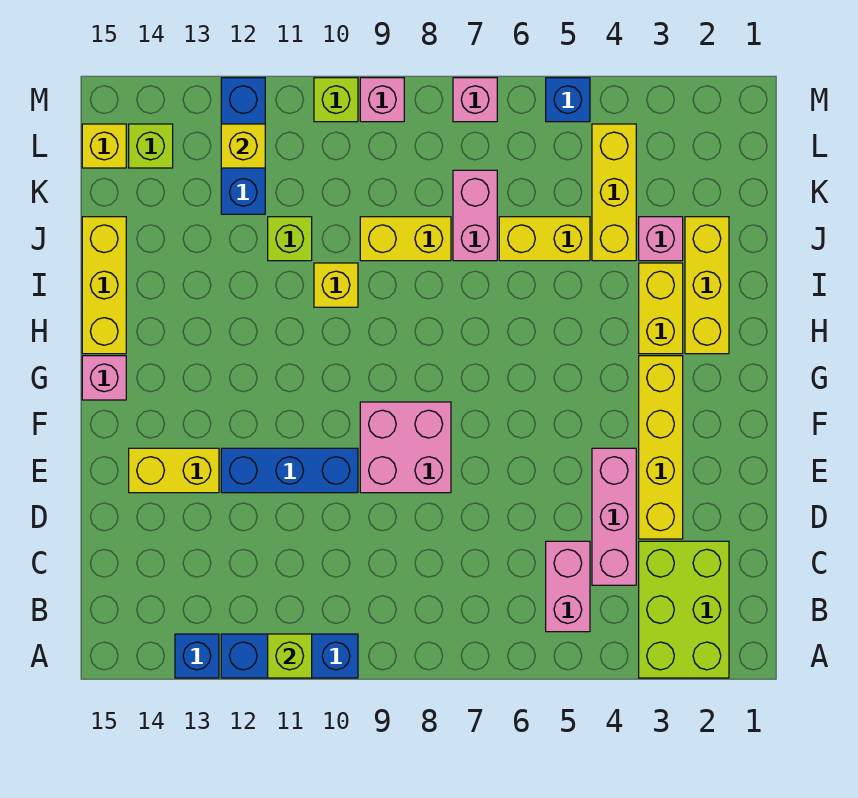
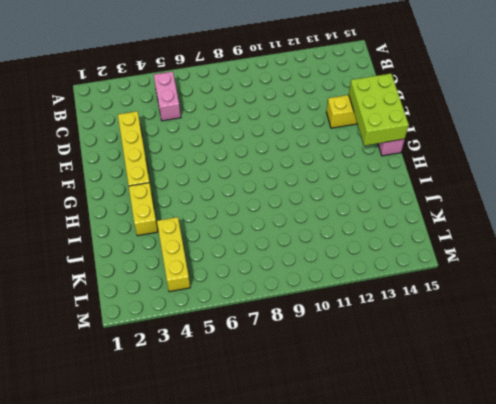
lime 2x3 brick [349,74,409,146] -> lime 2x3 brick moved to [639,541,729,678]
none -> blue 1x3 brick [221,634,358,678]
none -> blue 1x1 brick [175,634,219,678]
none -> pink 1x3 brick [592,448,636,585]

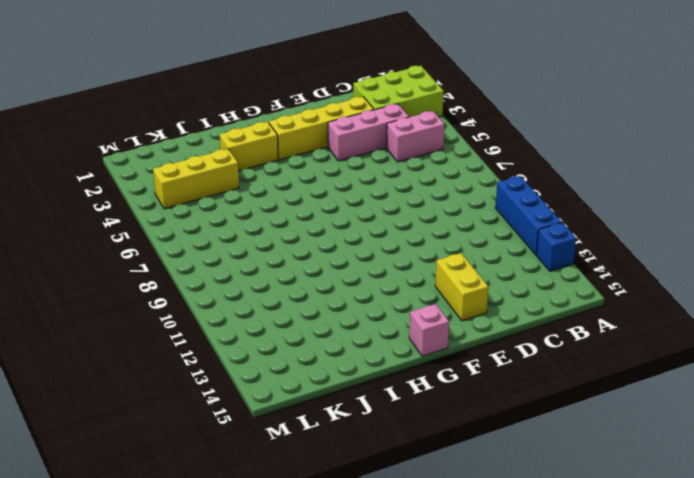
none -> pink 2x2 brick [360,402,451,493]
none -> blue 1x3 brick [221,448,358,493]
none -> yellow 1x3 brick [685,217,729,354]

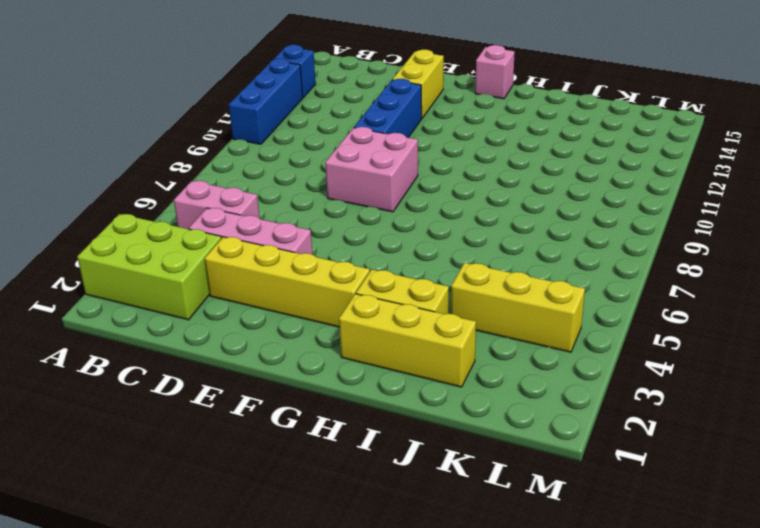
none -> yellow 1x3 brick [82,217,126,354]
none -> yellow 1x1 brick [314,263,358,307]
none -> pink 1x1 brick [639,217,683,261]

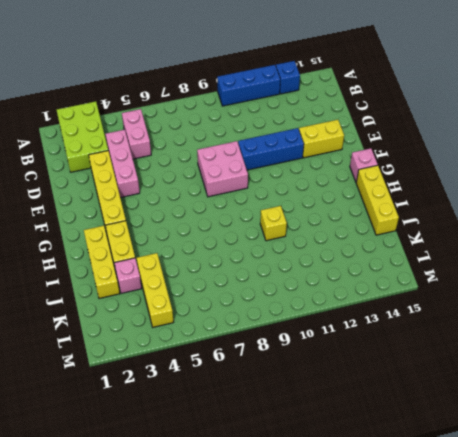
none -> yellow 1x2 brick [499,217,590,261]
none -> pink 1x2 brick [453,170,497,261]
none -> yellow 1x2 brick [360,217,451,261]

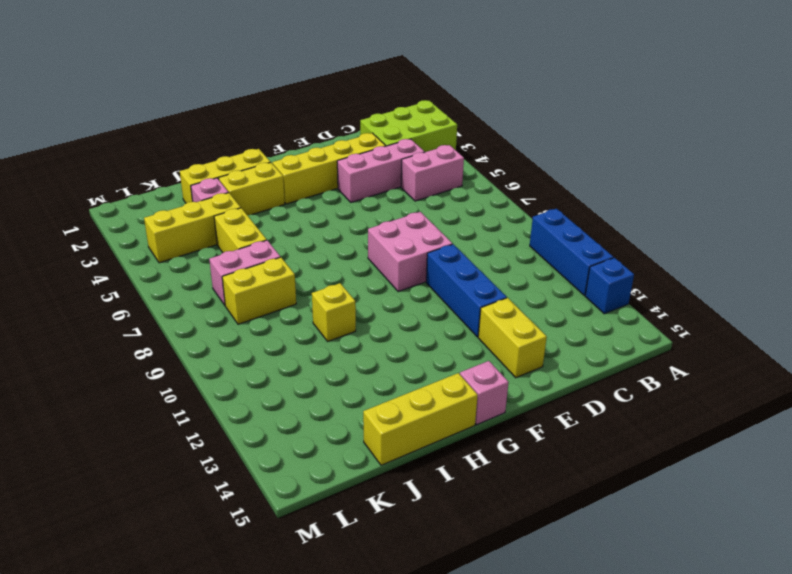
yellow 1x2 brick [222,257,296,324] -> yellow 1x2 brick turned to [360,217,451,261]
none -> lime 1x1 brick [268,217,312,261]
none -> blue 1x3 brick [221,78,265,214]
none -> lime 1x1 brick [129,124,173,168]

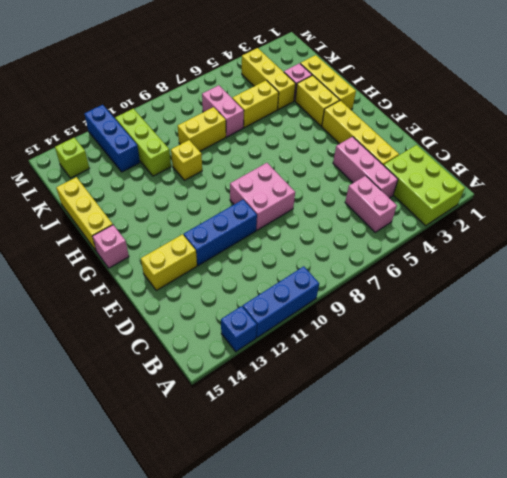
lime 1x3 brick [115,109,171,176] -> lime 1x1 brick [268,217,312,261]
none -> yellow 1x1 brick [82,124,126,168]
none -> blue 1x1 brick [546,78,590,122]
none -> pink 1x1 brick [453,78,497,122]

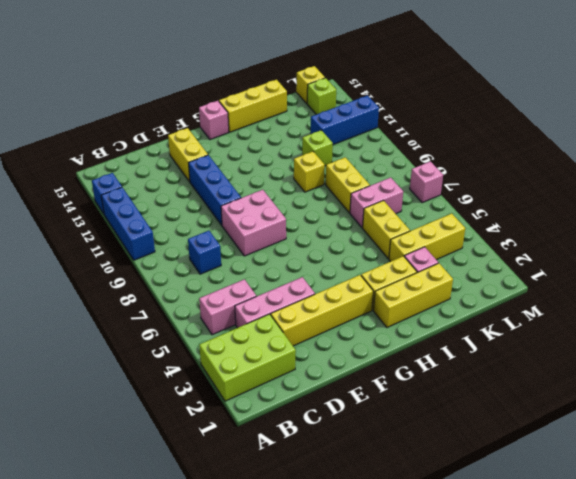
blue 1x1 brick [188,231,221,274] -> blue 1x1 brick moved to [546,78,590,122]
none -> pink 1x1 brick [360,78,404,122]
none -> lime 1x1 brick [314,78,358,122]
none -> lime 1x1 brick [268,634,312,678]

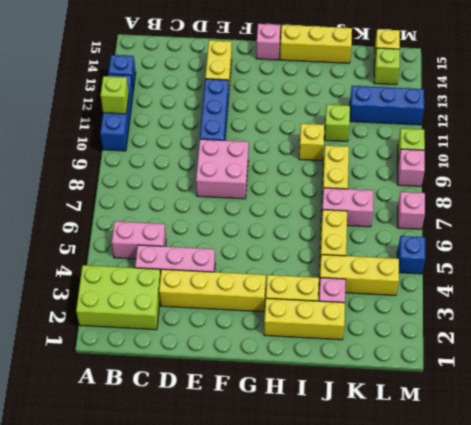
none -> yellow 1x1 brick [221,124,265,168]

